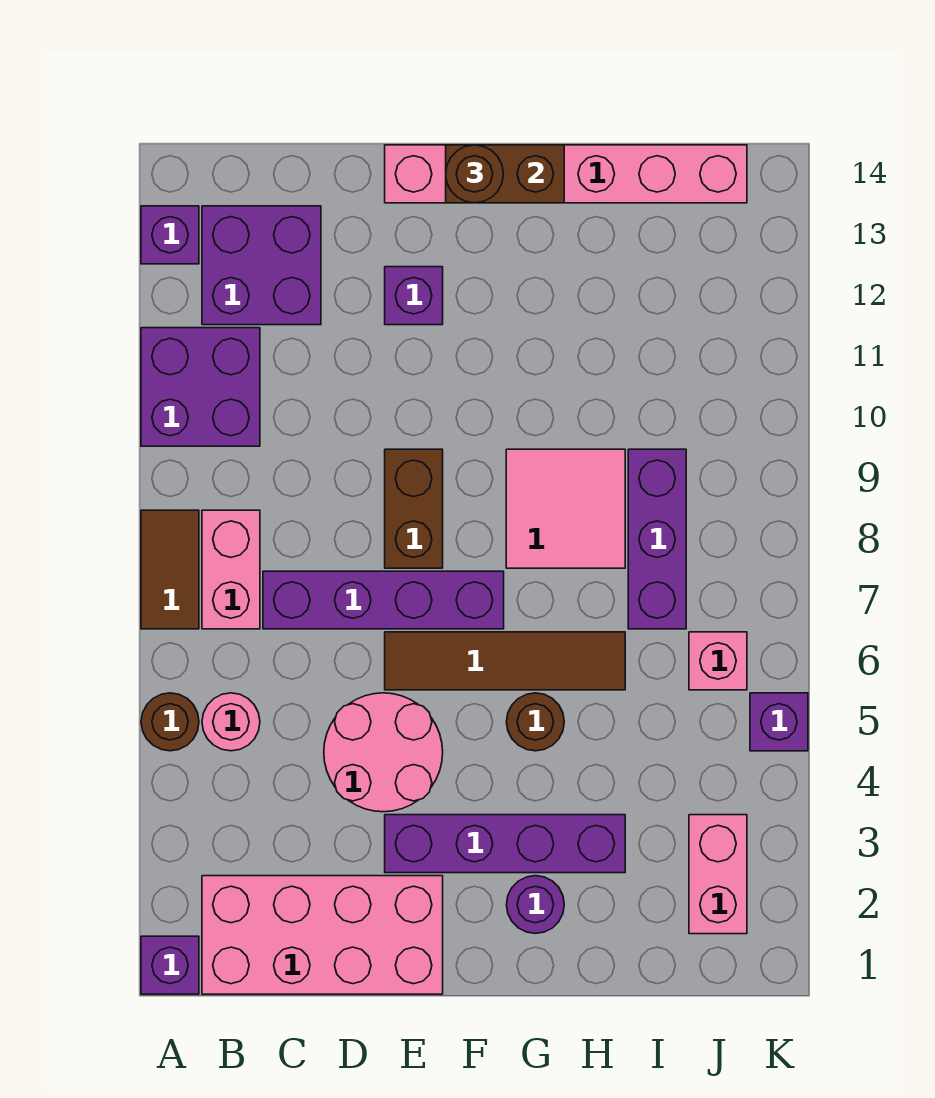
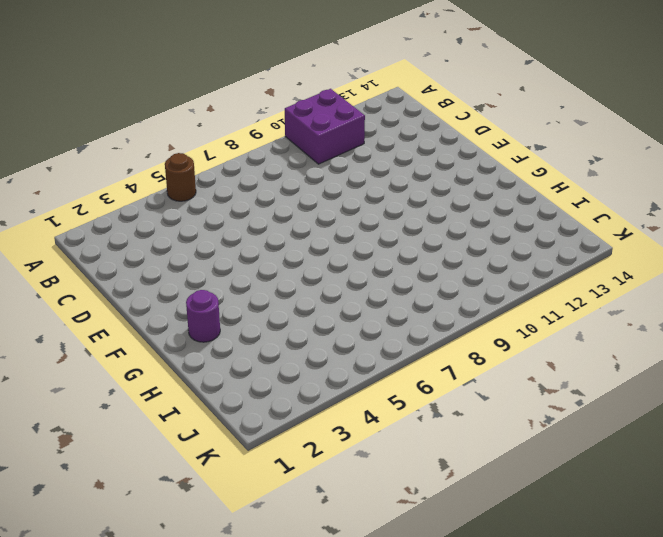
none -> purple 1x1 brick [141,936,199,994]
none -> brown 1x2 tile [141,510,199,629]
none -> purple 1x1 brick [141,206,199,264]

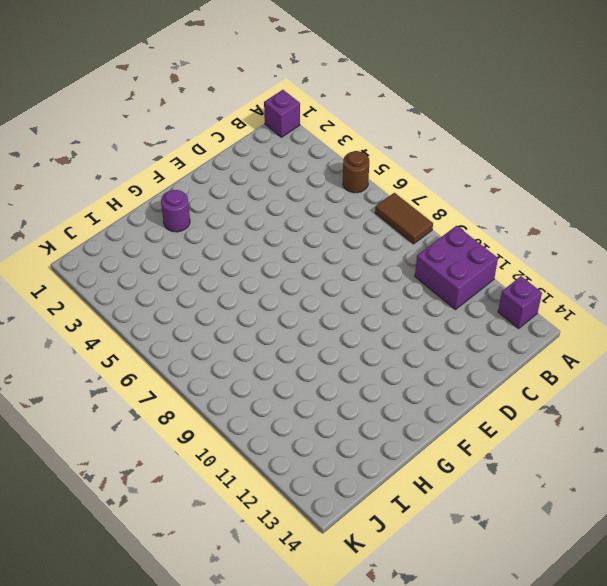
none -> pink 2x4 brick [202,876,443,994]
none -> pink 1x1 round brick [202,693,260,751]
none -> pink 1x2 brick [202,510,260,629]

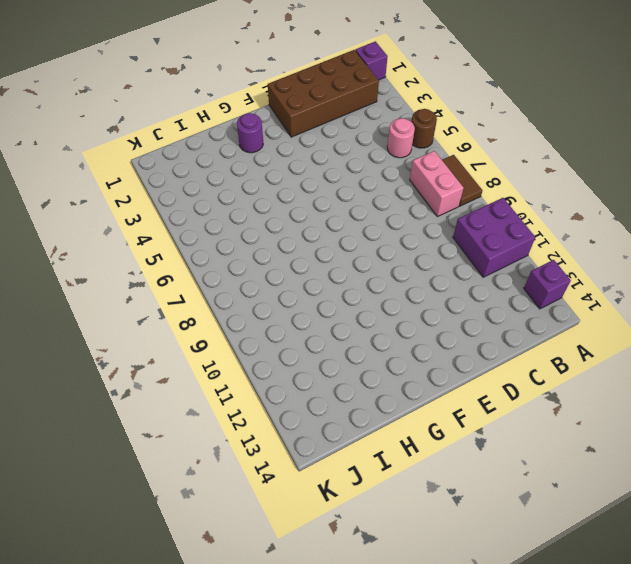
brown 2x4 brick [268,50,379,137] -> pink 2x4 brick [202,876,443,994]
none -> purple 2x2 brick [202,206,321,325]
none -> purple 1x4 brick [263,571,504,629]
none -> pink 2x2 round brick [324,693,443,812]

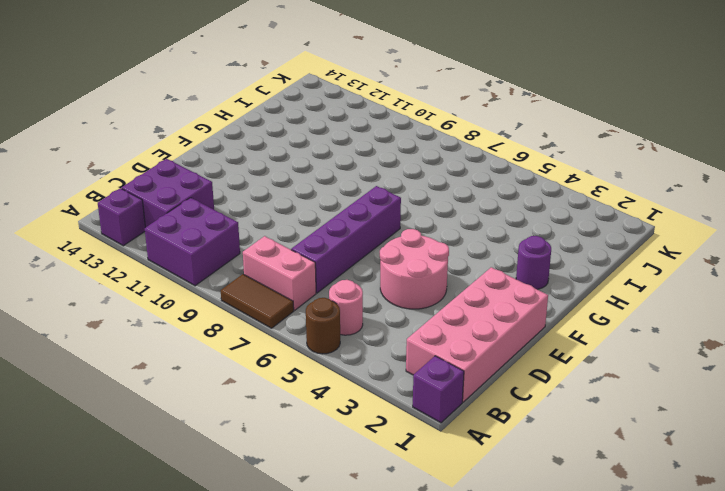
none -> purple 1x4 brick [385,815,625,873]
none -> brown 1x4 tile [385,632,625,690]
none -> brown 1x2 brick [385,449,443,568]

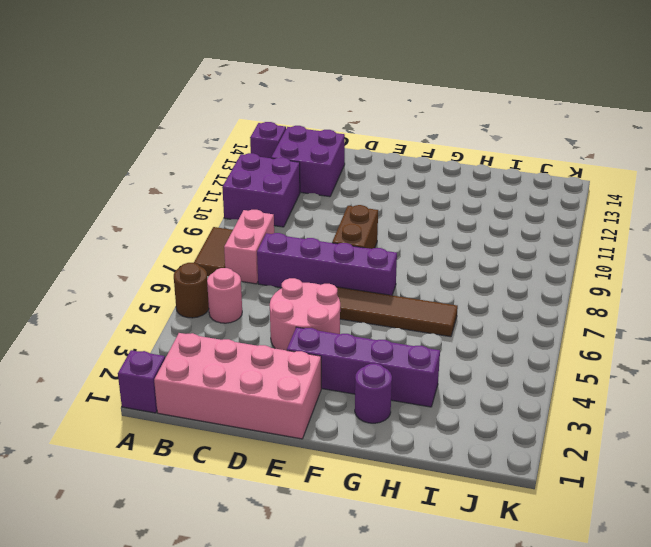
none -> purple 1x1 brick [385,267,443,325]
none -> pink 1x6 brick [385,145,747,203]
none -> brown 1x1 round brick [507,693,564,751]

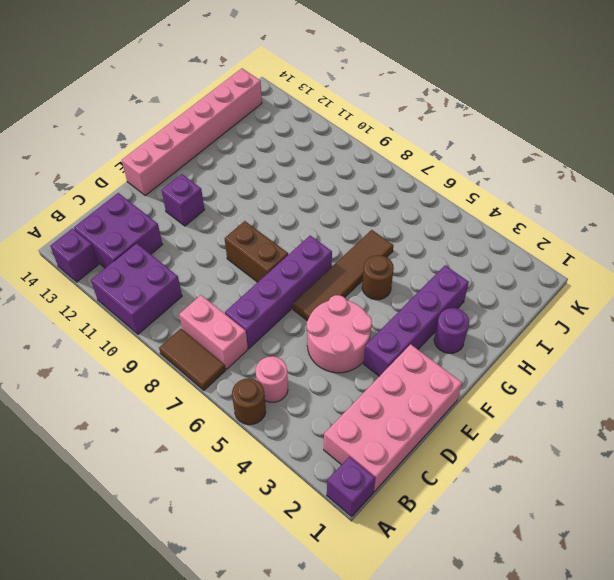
none -> pink 2x2 tile [506,449,625,568]
none -> purple 1x3 brick [628,449,686,629]
none -> pink 1x2 brick [689,815,747,934]

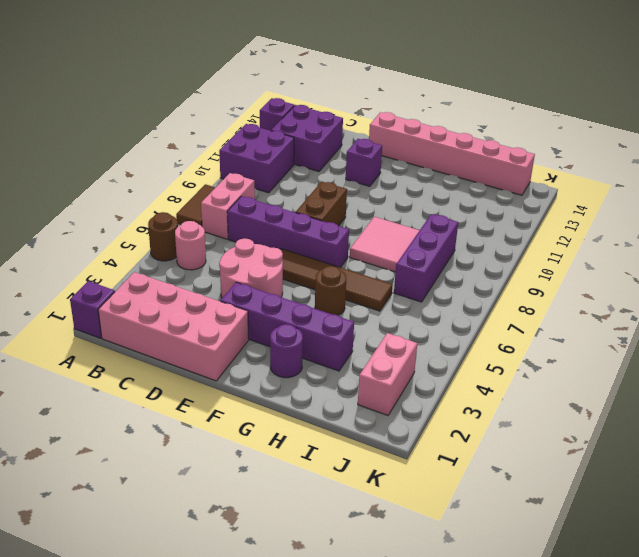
none -> pink 1x1 brick [689,632,747,690]
none -> purple 1x1 brick [750,693,808,751]
none -> brown 1x2 brick [446,145,564,203]

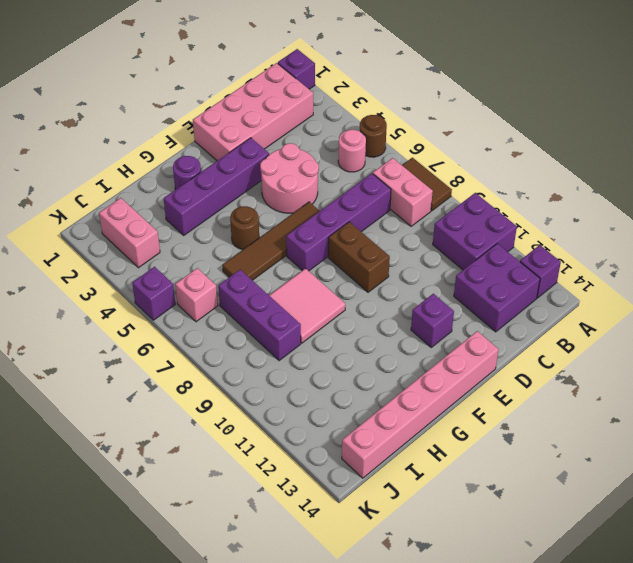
none -> brown 1x2 brick [446,145,564,203]
none -> brown 1x1 round brick [446,145,503,203]

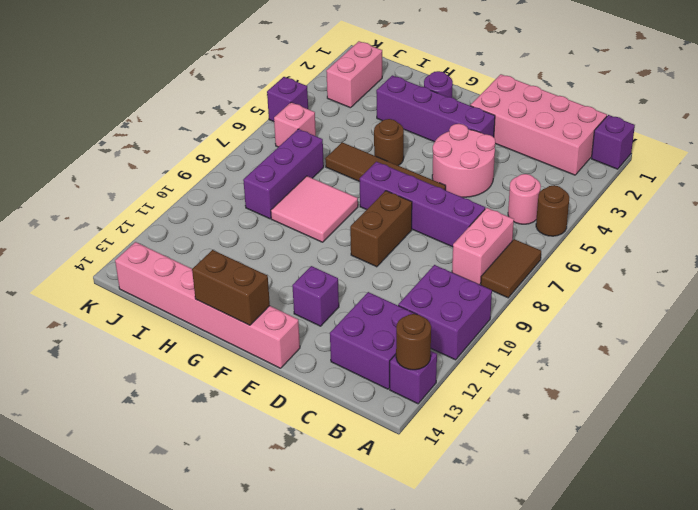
brown 1x1 round brick [396,314,431,370] -> brown 1x1 round brick moved to [446,145,503,203]

